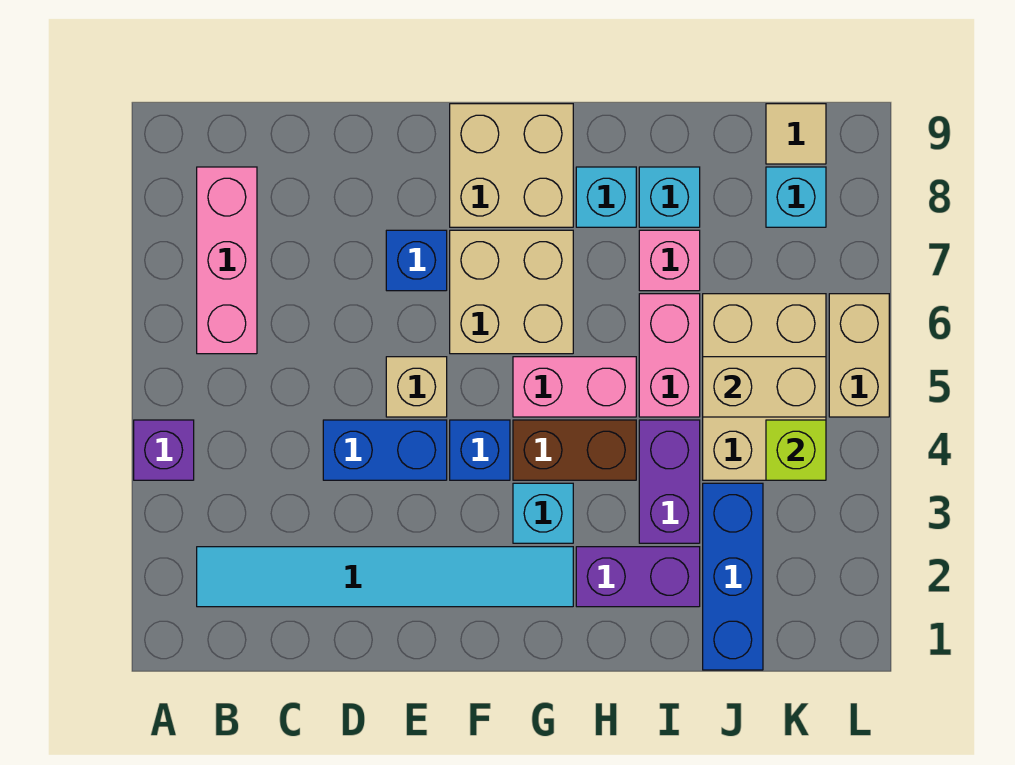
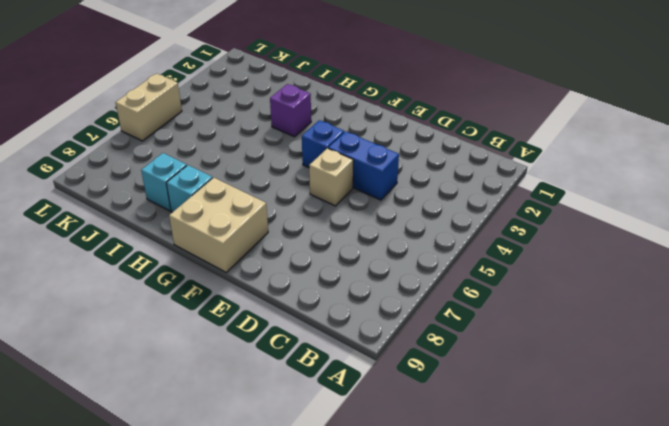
purple 1x1 brick [270,84,311,137] -> purple 1x1 brick moved to [134,420,194,480]
none -> cyan 1x6 tile [197,547,573,607]
none -> pink 1x3 brick [197,167,257,354]
none -> blue 1x1 brick [386,230,447,291]

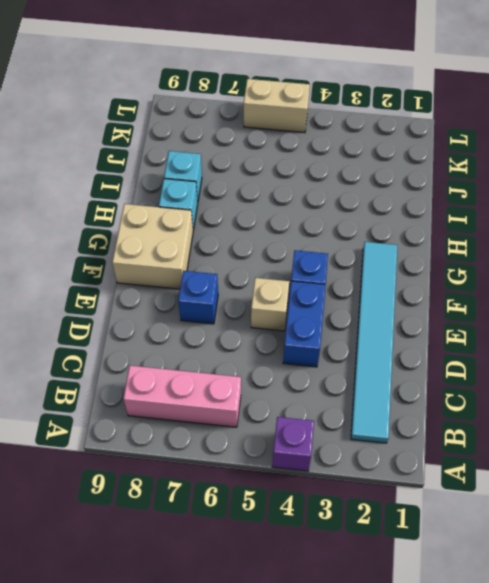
none -> tan 2x2 brick [450,230,573,354]
none -> cyan 1x1 brick [513,483,573,543]
none -> brown 1x2 brick [513,420,636,480]

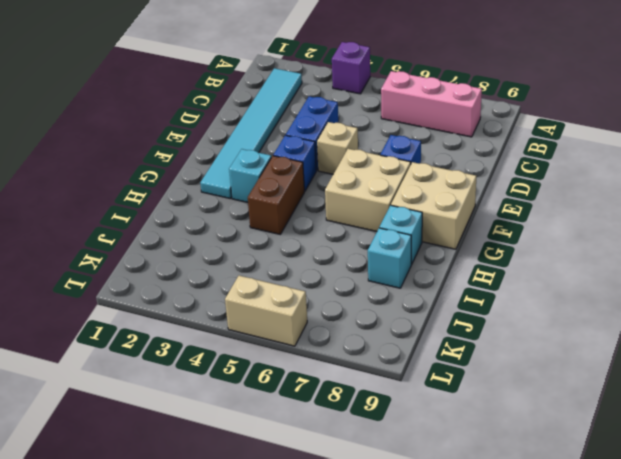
none -> pink 1x2 brick [513,357,636,417]
none -> purple 1x2 brick [576,547,700,607]
none -> purple 1x2 brick [639,420,700,543]

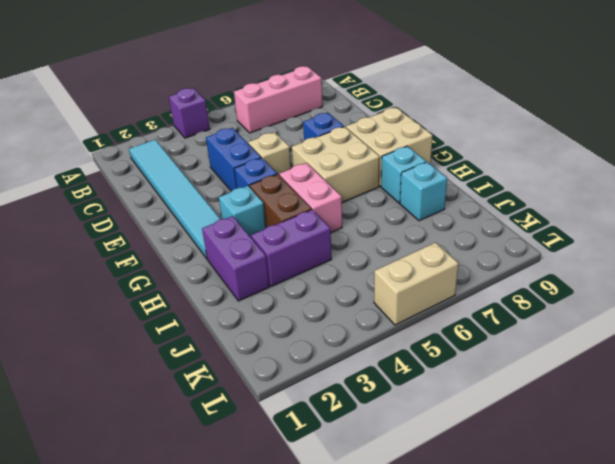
none -> pink 1x2 brick [639,294,700,417]
none -> pink 1x1 brick [639,230,700,291]
none -> blue 1x3 brick [703,483,763,670]

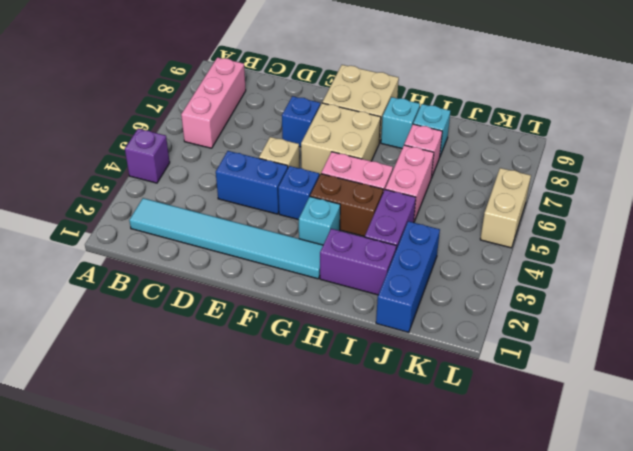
none -> tan 2x3 brick [703,294,826,480]
none -> cyan 1x1 brick [766,167,826,227]
none -> tan 1x1 tile [766,104,826,164]

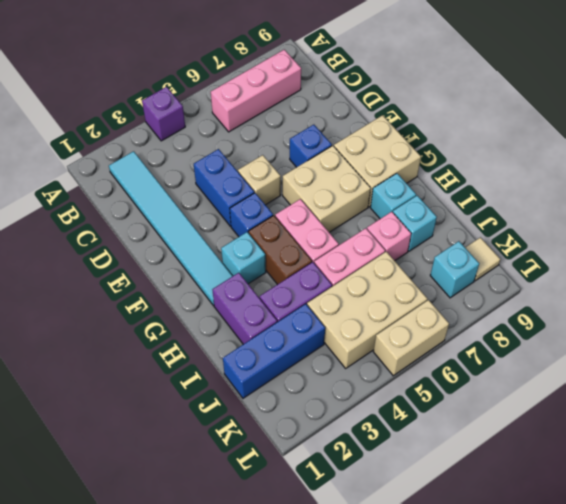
none -> tan 1x2 brick [703,357,826,417]
none -> lime 1x1 brick [766,420,826,480]

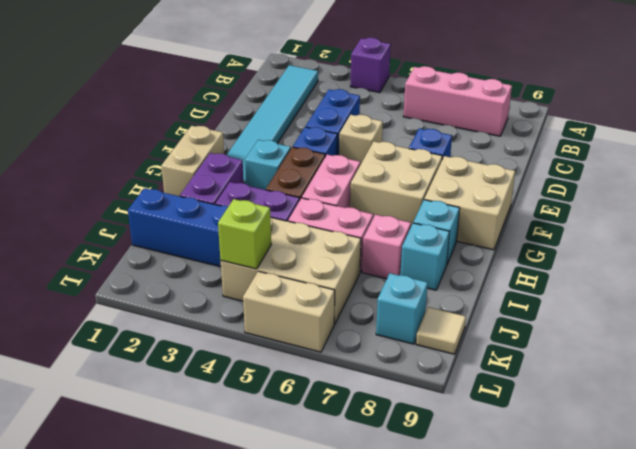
tan 1x2 brick [161,126,224,196] -> tan 1x2 brick moved to [703,357,826,417]

